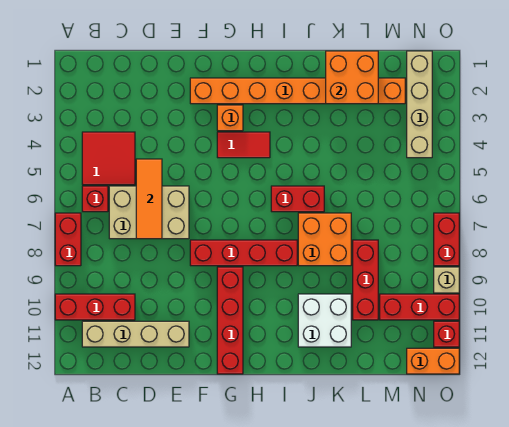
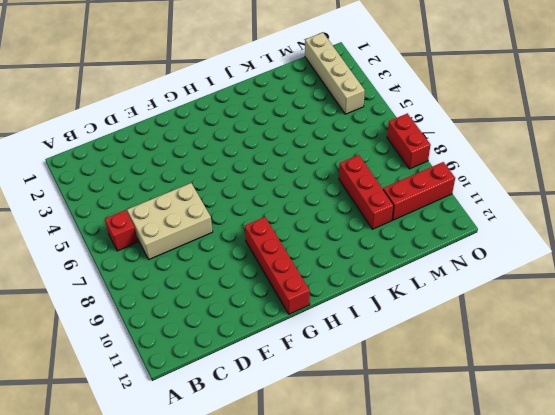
none -> red 1x2 brick [55,213,81,266]
none -> red 1x3 brick [55,294,135,320]
none -> red 2x2 tile [82,132,135,185]

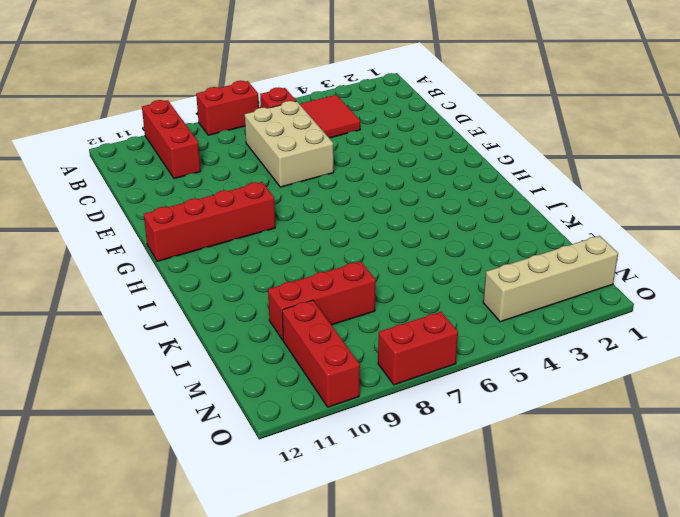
none -> tan 1x4 brick [82,321,189,347]
none -> orange 1x8 brick [190,78,405,104]
none -> red 1x4 brick [190,240,297,266]

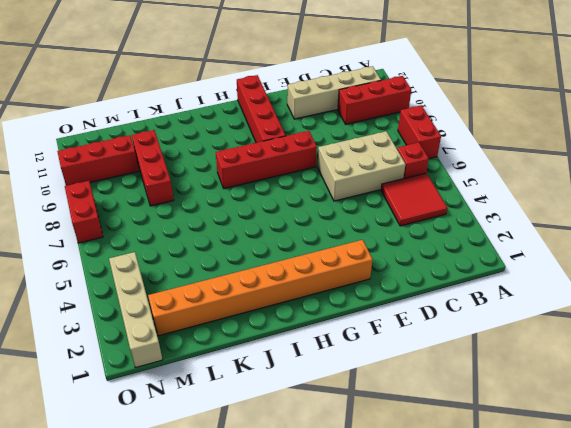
none -> orange 1x1 brick [217,105,243,131]
none -> red 1x2 tile [217,132,270,158]
none -> red 1x2 brick [271,186,324,212]

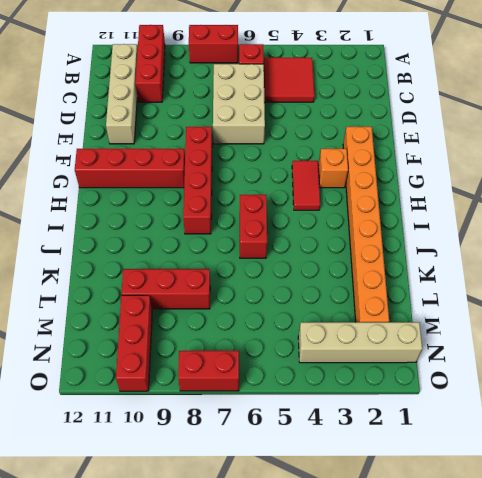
none -> orange 2x2 brick [298,213,351,266]
none -> white 2x2 brick [298,294,351,347]
none -> orange 1x2 brick [407,348,459,374]

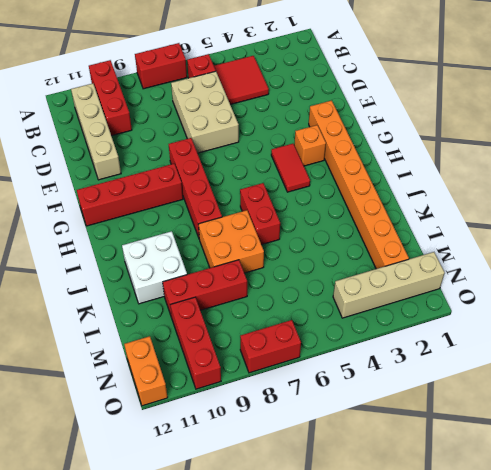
none -> tan 1x1 brick [434,267,459,293]
none -> red 1x1 brick [434,321,459,347]
none -> orange 1x3 tile [136,159,162,239]

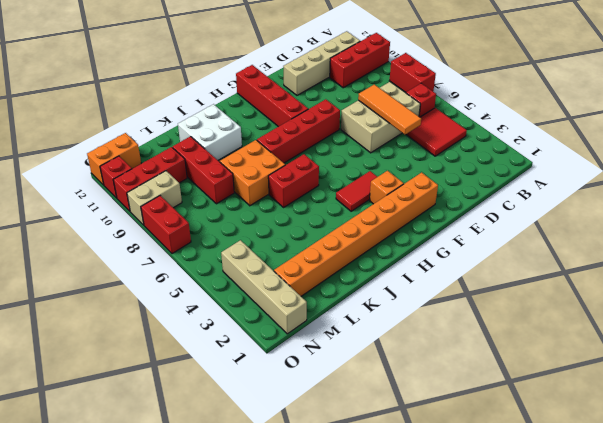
tan 1x2 brick [127,171,182,225] -> tan 1x1 brick [434,267,459,293]
none -> orange 2x2 brick [326,51,378,104]

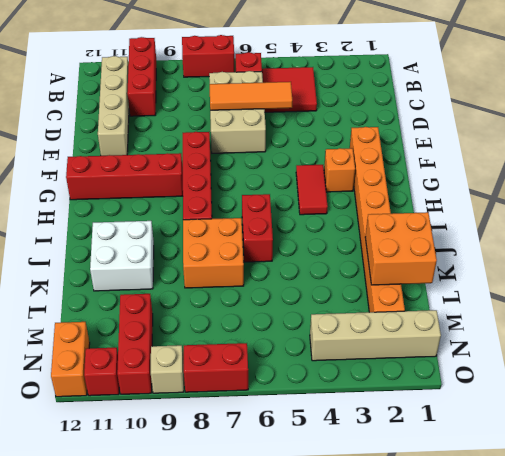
none -> red 1x3 brick [353,240,378,320]

